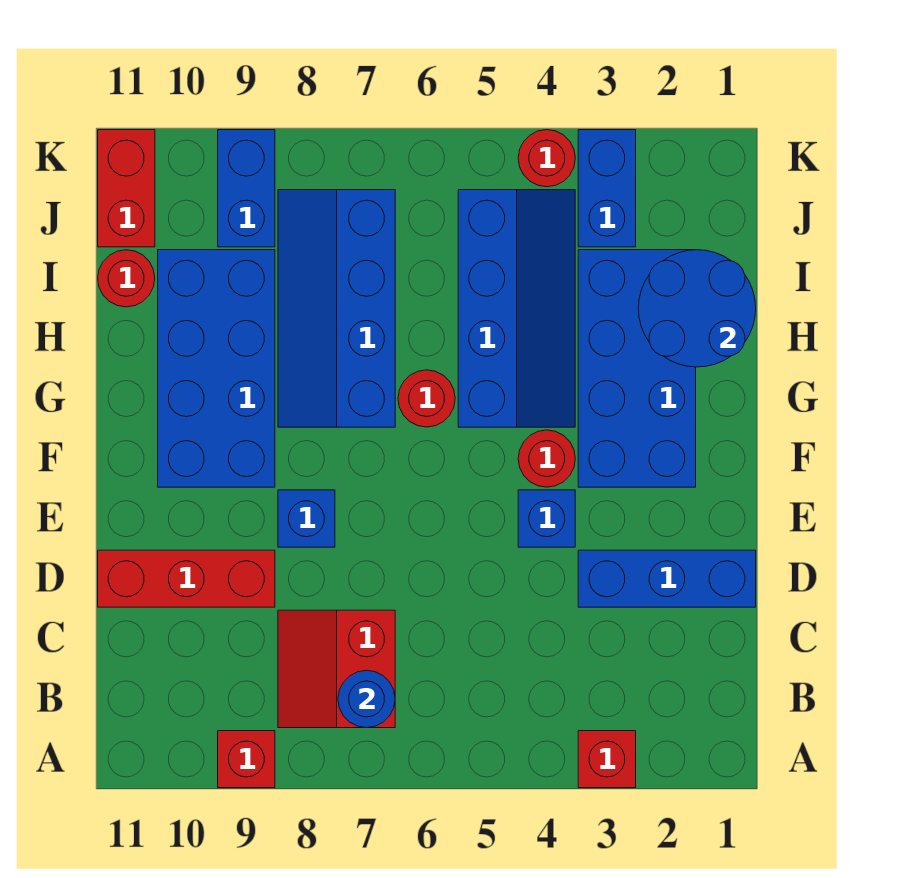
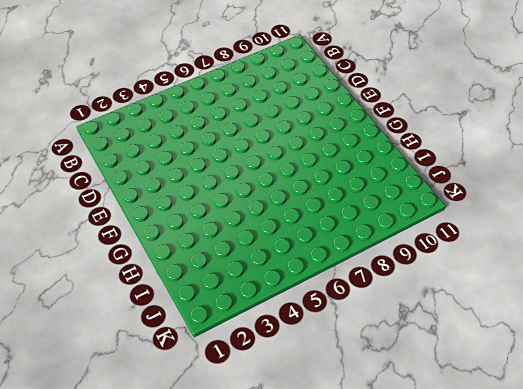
none -> red 1x1 brick [578,731,636,788]
none -> red 1x1 brick [218,731,275,788]
none -> red 2x2 slope [278,610,395,728]

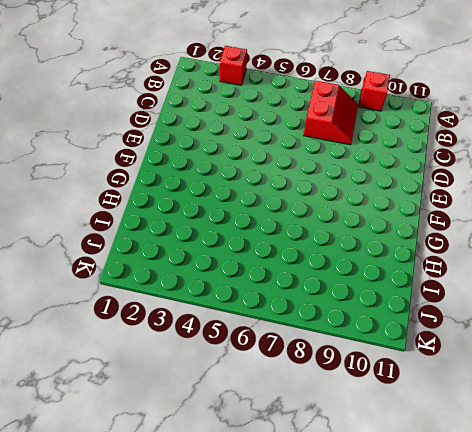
none -> blue 1x3 brick [578,550,756,607]
none -> red 1x3 brick [98,550,275,607]
none -> blue 1x1 brick [518,490,575,547]

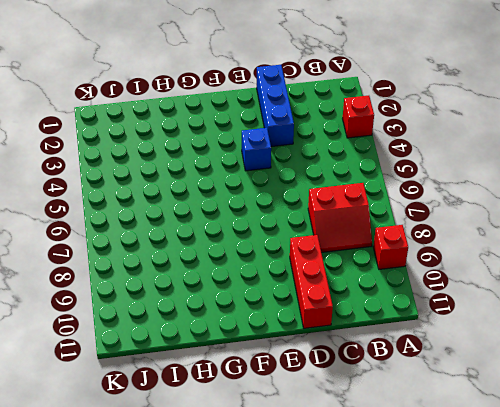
none -> blue 1x1 brick [278,490,335,547]
none -> blue 2x4 brick [578,250,696,487]
none -> red 1x1 round brick [518,430,575,487]

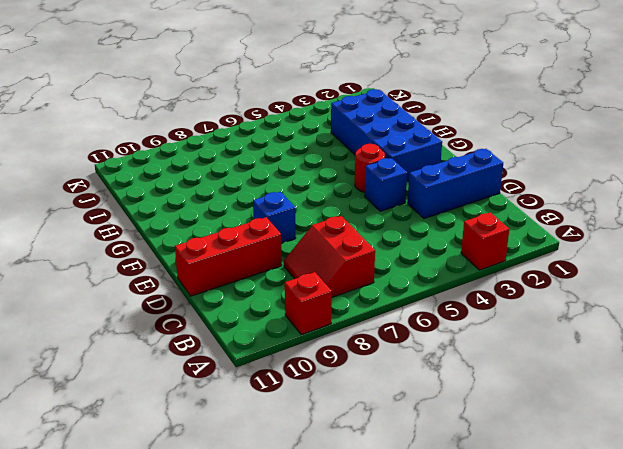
none -> blue 2x4 brick [158,250,275,487]
none -> blue 2x4 slope [458,190,575,427]
none -> red 1x1 round brick [398,370,455,427]

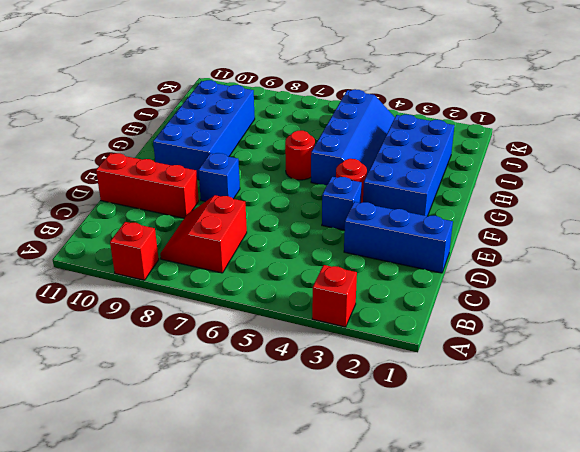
none -> blue 2x4 slope [278,190,395,427]
none -> red 1x1 round brick [98,250,155,307]
none -> blue 1x2 brick [578,130,636,247]

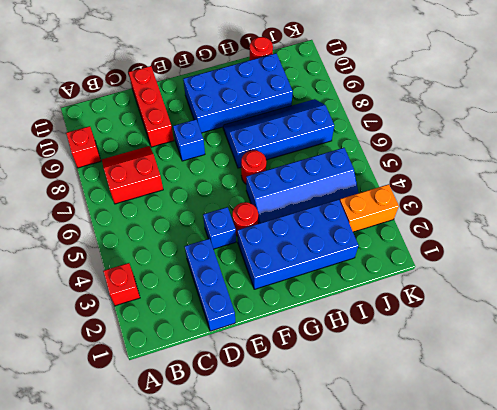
orange 1x2 brick [340,184,399,232] -> blue 1x2 brick [578,130,636,247]
none -> blue 1x2 brick [218,130,275,247]
none -> red 1x2 brick [98,130,155,247]
none -> red 1x1 round brick [518,130,575,187]

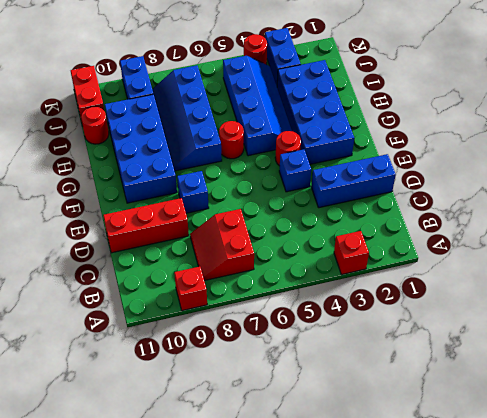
none -> blue 1x1 round brick [338,670,395,728]
none -> blue 2x2 round brick [638,250,756,367]

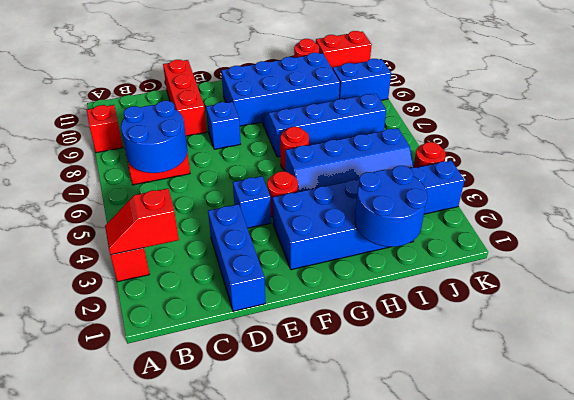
red 1x2 slope [105,188,179,255] -> none
blue 2x2 round brick [121,101,187,173] -> blue 1x1 round brick [338,670,395,728]

